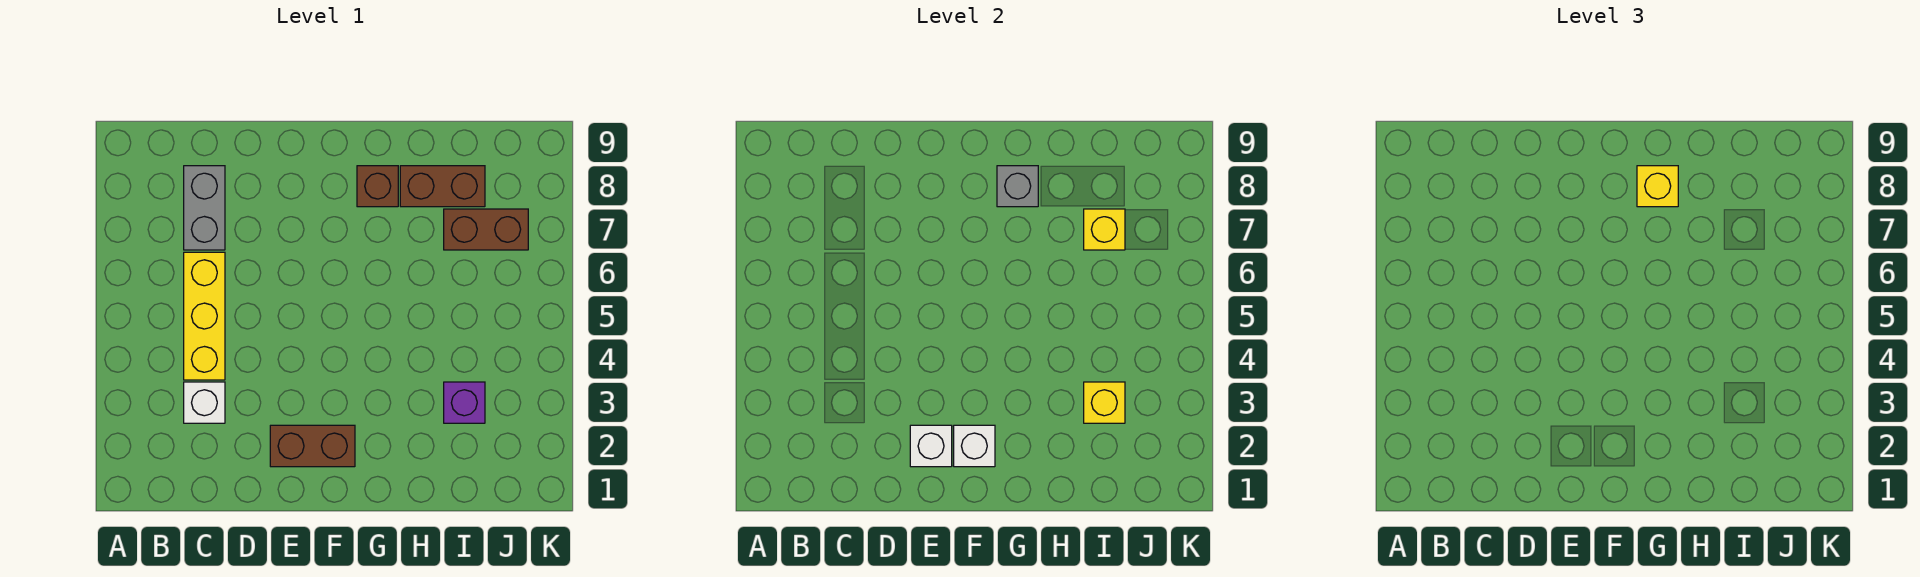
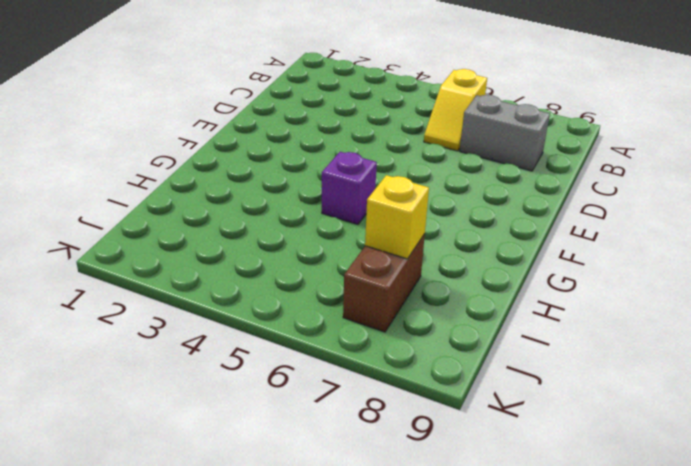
yellow 1x2 slope [424,69,487,151] -> yellow 1x3 brick [184,252,225,380]
purple 1x1 brick [322,152,377,224] -> purple 1x1 brick moved to [444,382,485,423]
none -> white 1x1 brick [184,382,225,423]
none -> brown 1x2 brick [270,425,355,467]
none -> brown 1x1 brick [357,166,398,207]

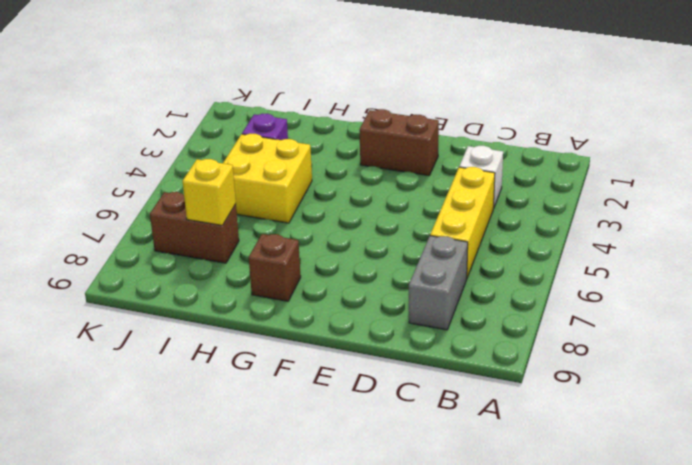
yellow 2x2 brick [223,134,312,223] -> none
none -> brown 1x2 brick [400,166,485,207]
none -> white 1x1 brick [910,425,952,467]
none -> white 1x1 brick [954,425,995,467]

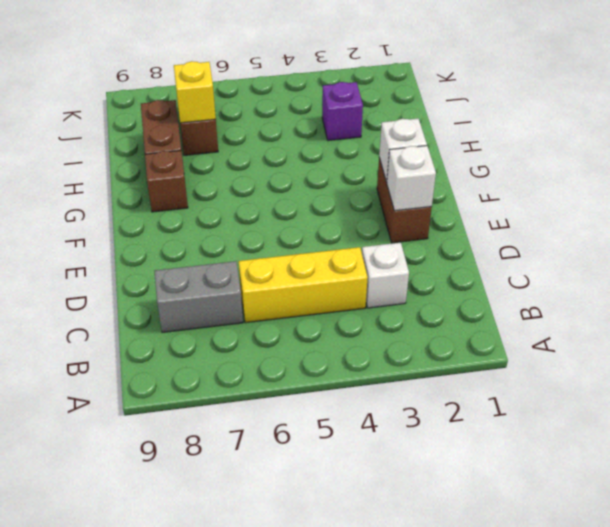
none -> grey 1x1 brick [997,166,1038,207]
none -> yellow 1x1 brick [1084,382,1125,423]
none -> yellow 1x1 brick [1637,166,1678,207]

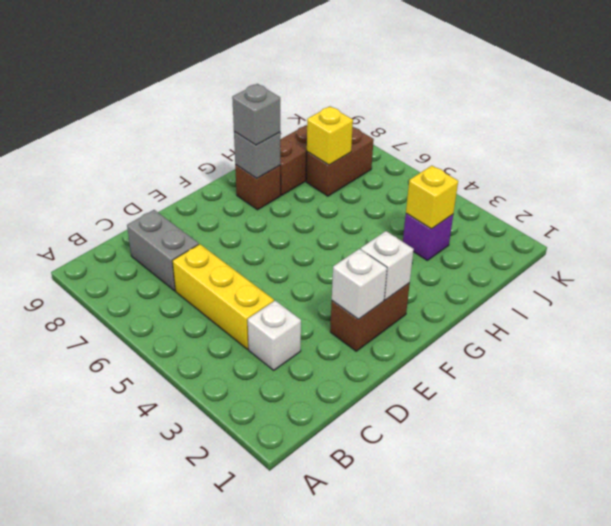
grey 1x1 brick [232,84,280,145] -> yellow 1x1 brick [1637,166,1678,207]

